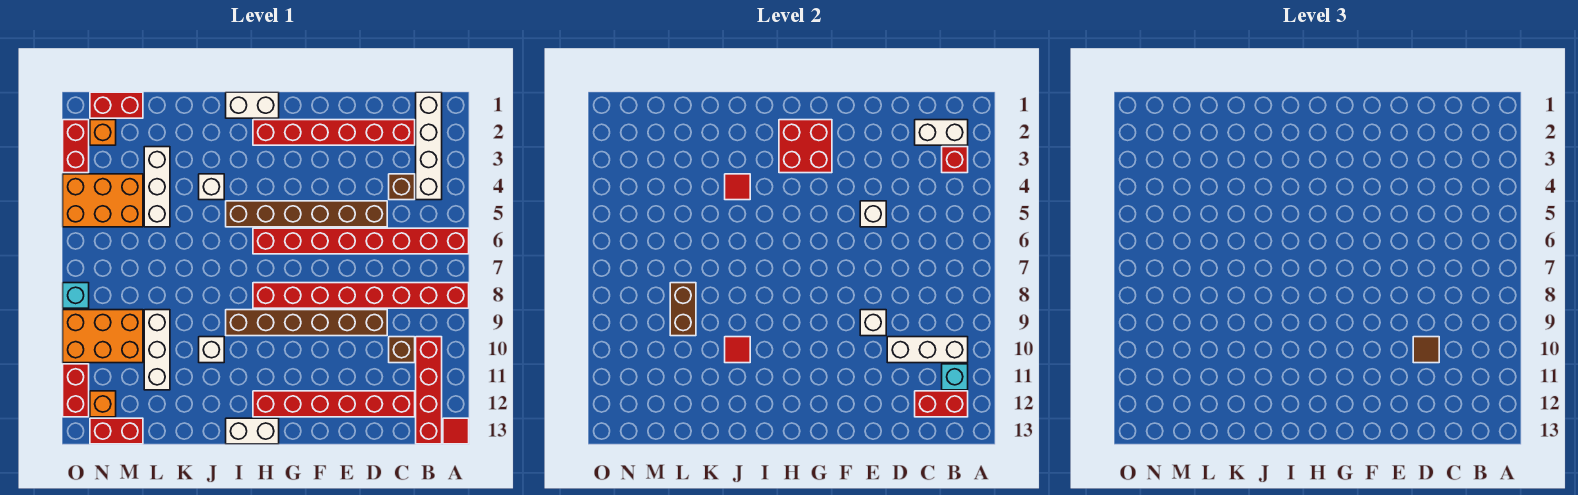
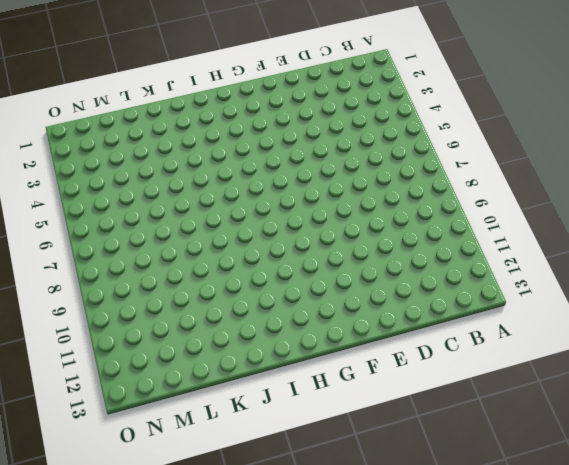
none -> red 1x8 brick [253,228,469,254]
none -> red 1x8 brick [253,283,469,308]
none -> red 1x1 tile [443,418,469,444]
none -> white 1x4 brick [416,92,442,200]

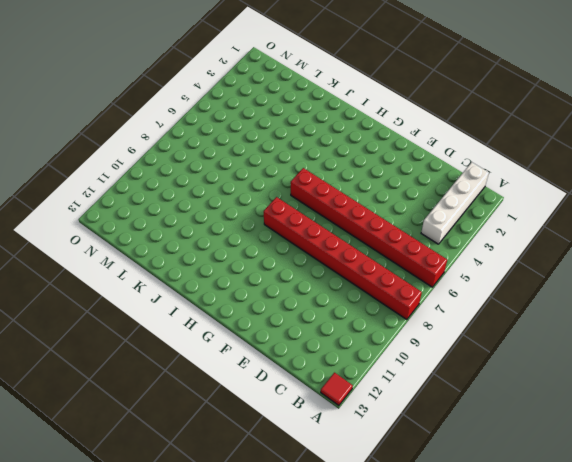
none -> red 1x4 brick [416,337,442,444]
none -> red 1x6 brick [253,120,415,145]
none -> brown 1x1 brick [389,174,415,200]
none -> brown 1x1 brick [389,337,415,363]

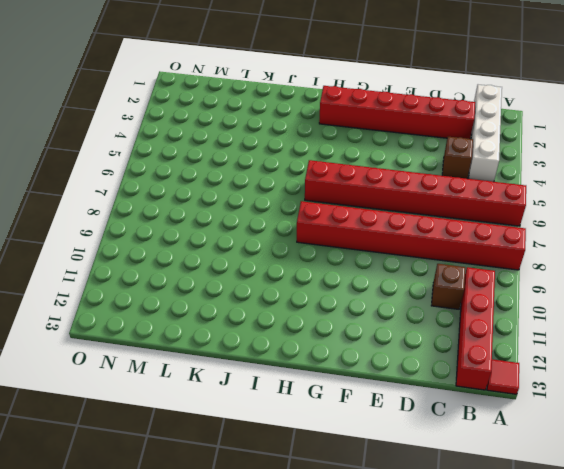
none -> red 1x6 brick [253,391,415,417]
none -> brown 1x6 brick [226,201,387,227]
none -> brown 1x6 brick [226,310,387,336]
none -> white 1x2 brick [226,92,279,118]

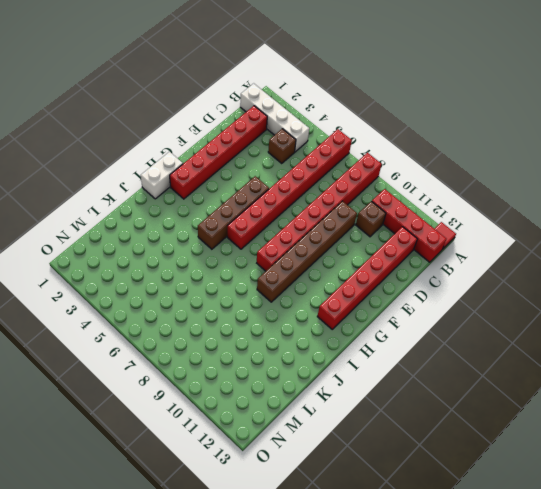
brown 1x4 brick [198,176,269,249] -> brown 1x6 brick [226,201,387,227]
none -> white 1x2 brick [226,418,279,444]
none -> white 1x1 brick [199,174,224,200]
none -> white 1x1 brick [199,337,224,363]
none -> white 1x3 brick [144,147,170,227]

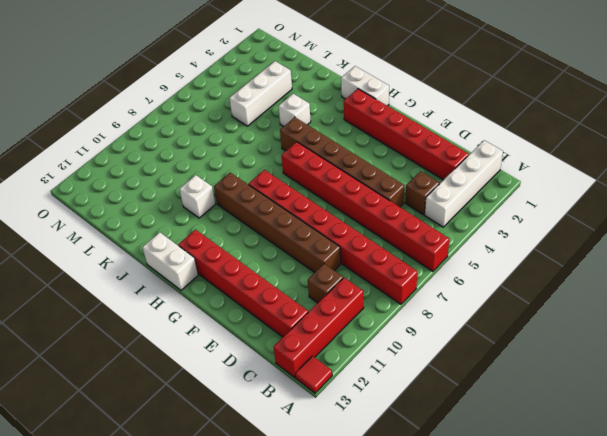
none -> white 1x3 brick [144,310,170,390]
none -> red 1x2 brick [90,92,143,118]
none -> orange 2x3 brick [63,174,143,227]
none -> orange 2x3 brick [63,310,143,363]

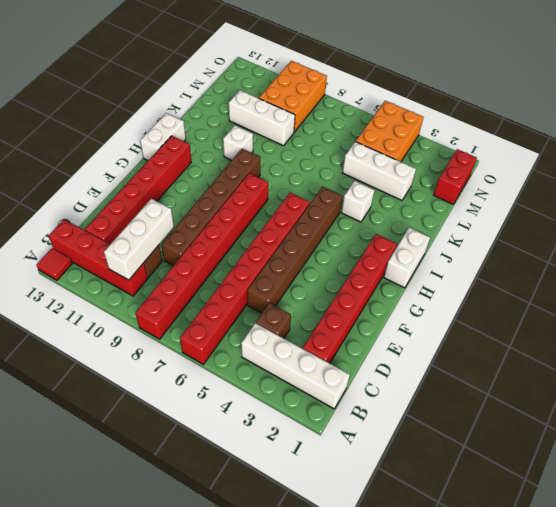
none -> red 1x2 brick [90,418,143,444]
none -> orange 1x1 brick [90,120,116,145]
none -> orange 1x1 brick [90,391,116,417]
none -> red 1x2 brick [63,120,89,173]

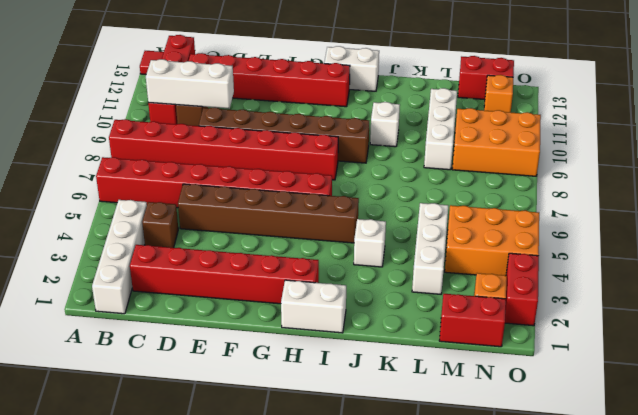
none -> cyan 1x1 brick [63,283,89,308]
none -> red 1x2 brick [63,364,89,417]
none -> white 1x2 brick [915,120,968,145]
none -> red 1x1 brick [942,147,968,173]

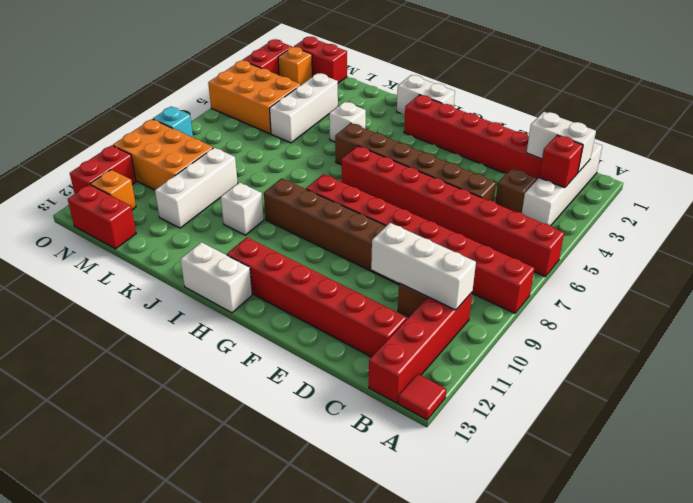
none -> cyan 1x1 brick [942,364,968,390]
none -> red 1x2 brick [915,391,968,417]
none -> white 1x1 brick [860,201,886,227]
none -> white 1x1 brick [860,310,886,336]

